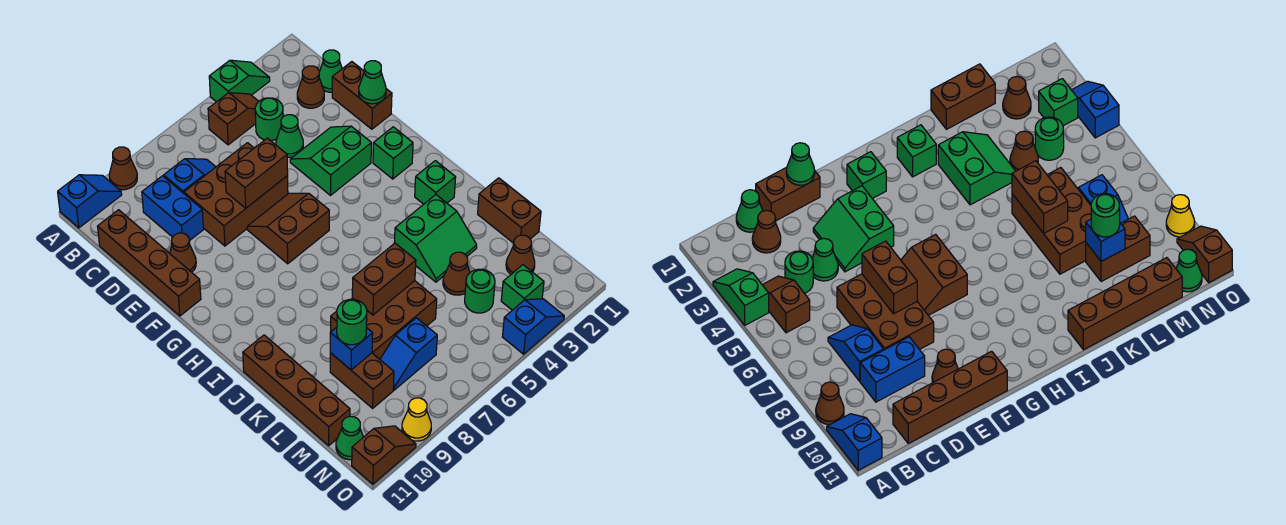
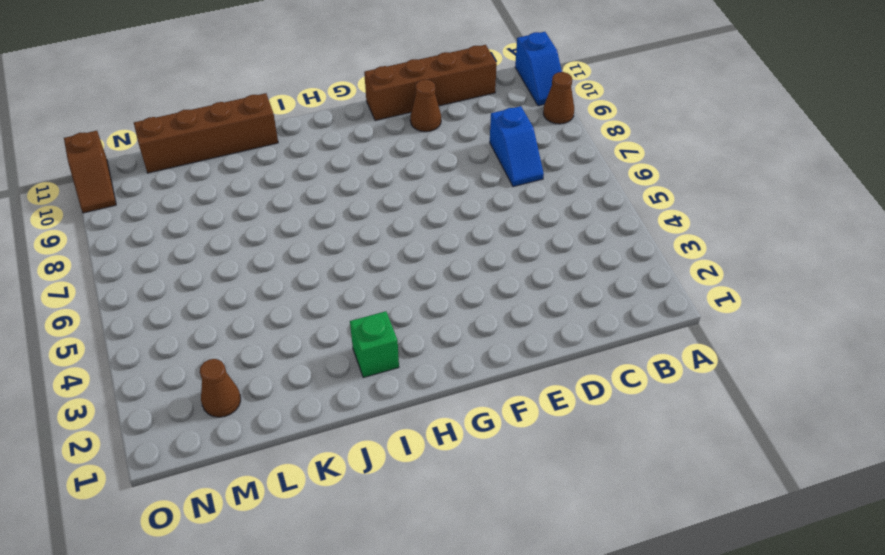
none -> green 1x2 slope [209,60,270,102]
none -> brown 1x2 slope [208,93,259,145]
none -> green 1x1 cone [319,50,342,92]
none -> brown 1x1 cone [297,66,324,108]

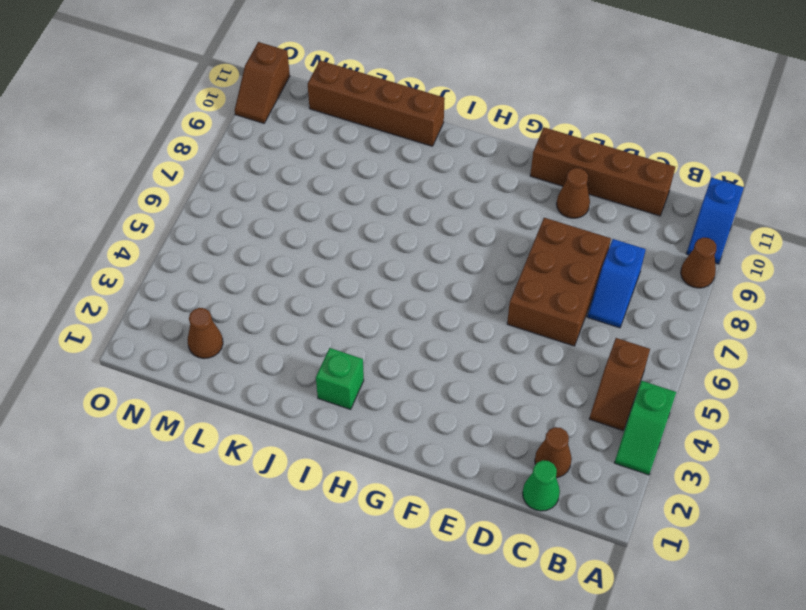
none -> green 1x1 round brick [255,98,283,141]
none -> blue 1x2 brick [142,176,203,241]
none -> brown 1x2 brick [332,62,392,129]
none -> green 1x1 cone [276,115,303,157]

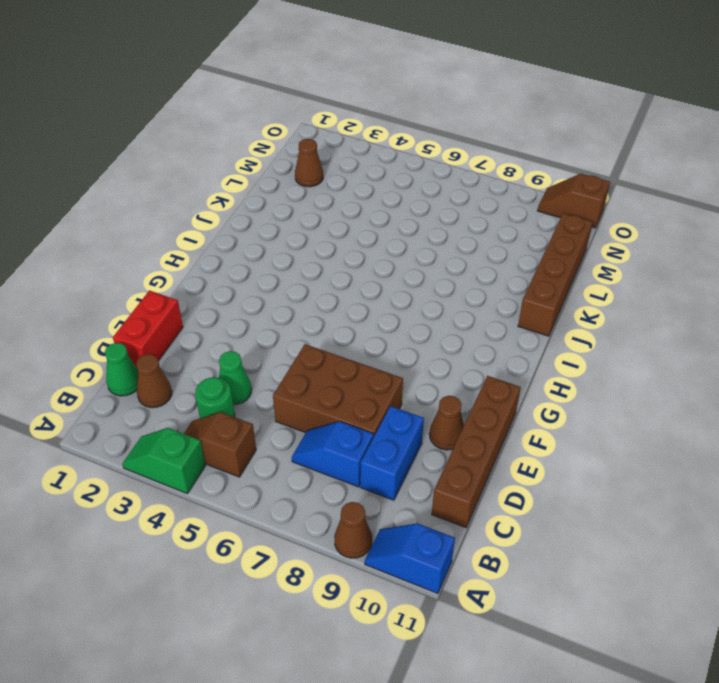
red 1x2 brick [113,290,183,368] -> brown 1x2 brick [332,62,392,129]
none -> green 2x2 slope [290,126,371,195]
none -> brown 2x2 slope [247,193,329,264]
none -> green 1x1 brick [373,127,413,179]
none -> green 1x1 brick [415,161,456,204]

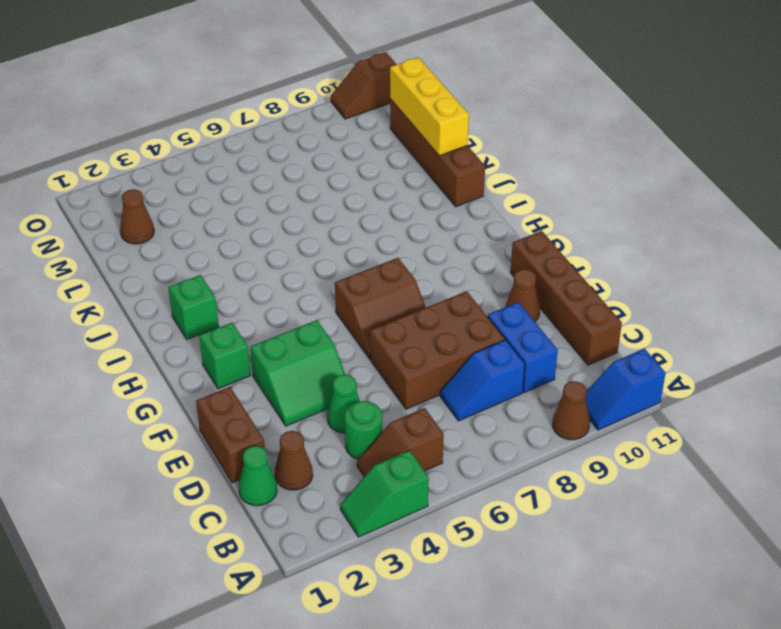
yellow 1x3 brick [390,57,469,156] -> none
none -> green 2x2 slope [394,195,477,282]
none -> brown 1x2 brick [478,178,541,243]
none -> brown 2x3 brick [331,281,437,359]
none -> brown 1x1 cone [443,252,470,295]

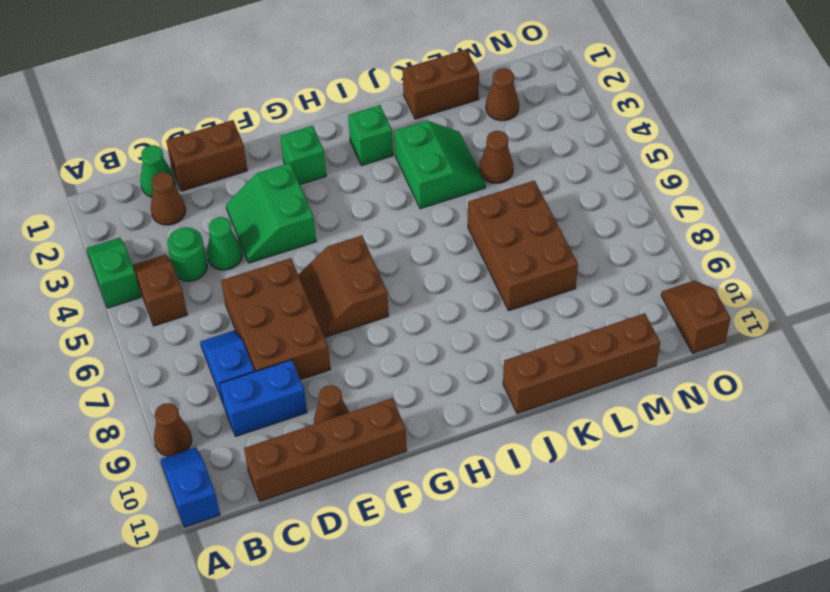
none -> brown 1x2 brick [330,353,394,408]
none -> green 1x1 round brick [465,269,495,313]
none -> blue 1x2 slope [380,318,437,390]
none -> green 1x1 brick [501,265,544,310]

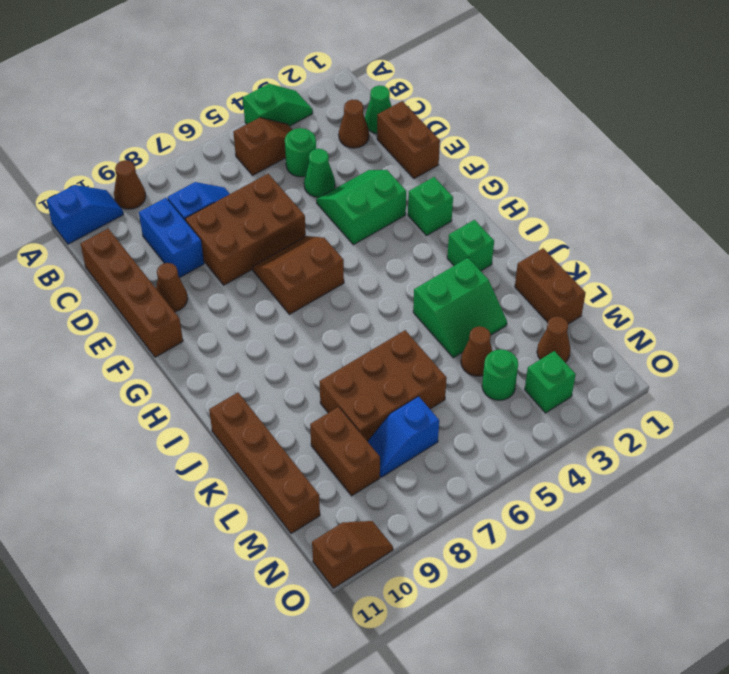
none -> green 1x1 cone [336,417,363,460]
none -> blue 1x2 slope [503,299,564,354]
none -> yellow 1x1 cone [402,398,431,441]
none -> green 1x1 cone [359,61,386,104]

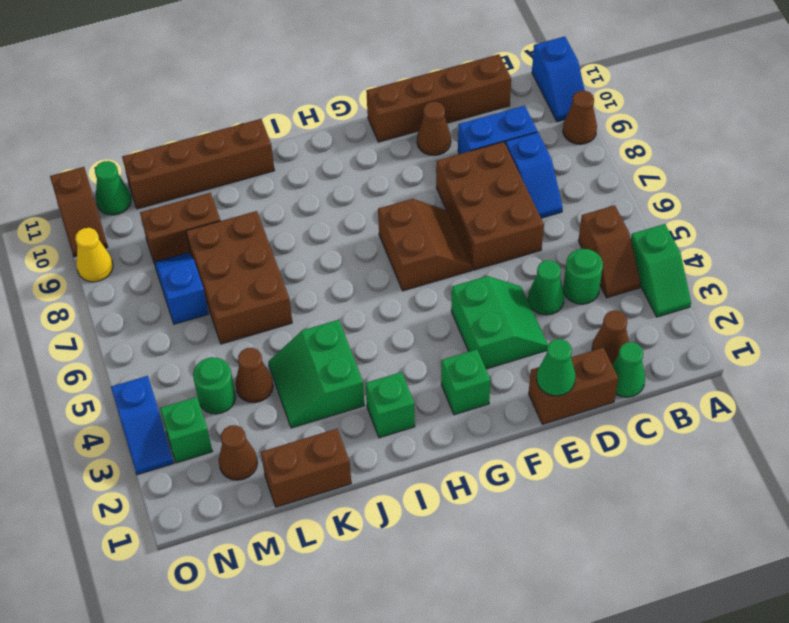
none -> brown 1x2 brick [225,138,288,208]
none -> brown 1x2 brick [352,243,416,315]
none -> blue 1x1 brick [330,327,373,370]
none -> green 1x1 round brick [337,299,367,345]

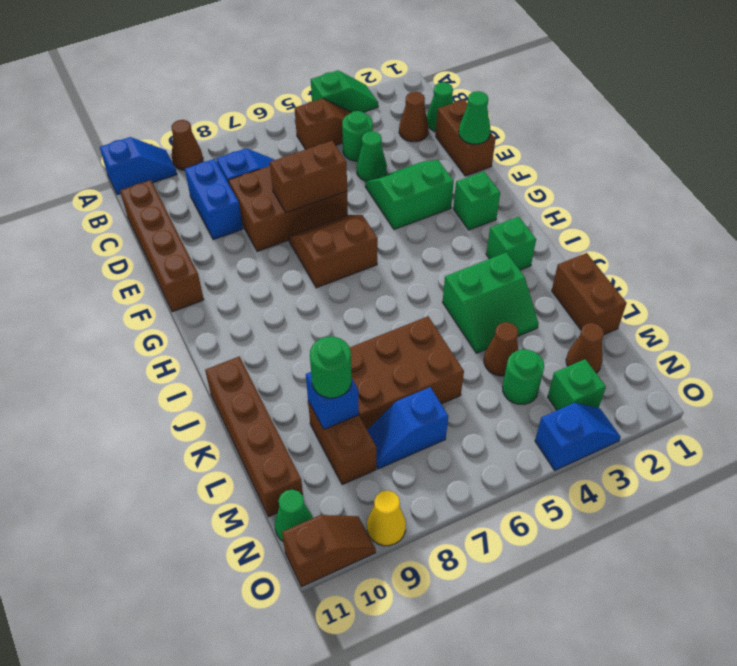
none -> brown 1x1 cone [170,233,196,272]
none -> brown 1x2 brick [352,243,416,315]

